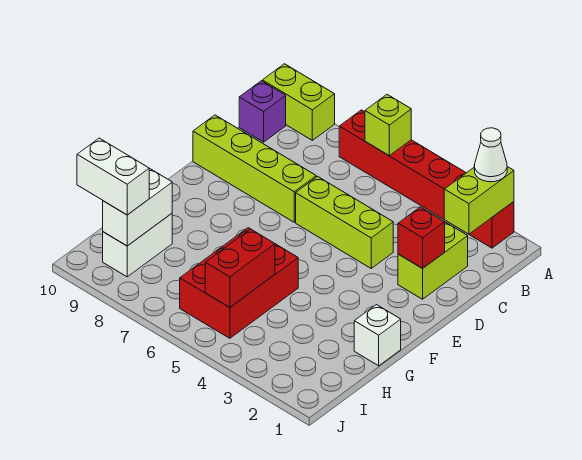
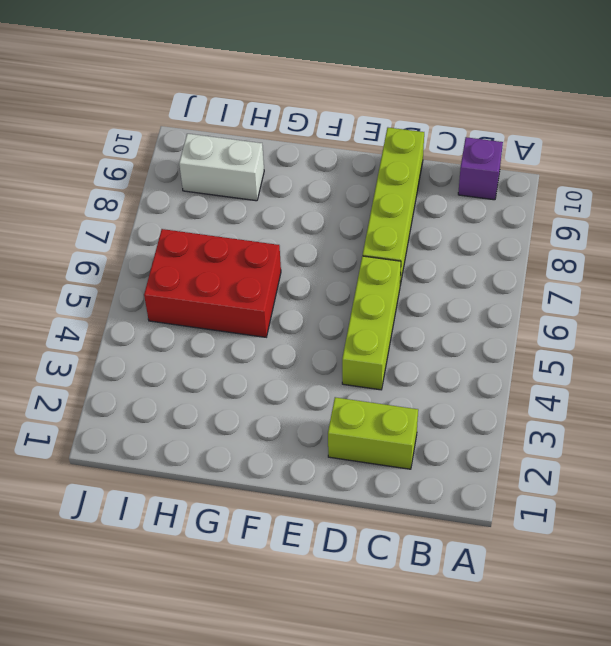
none -> red 1x6 brick [339,110,514,248]
none -> lime 1x2 brick [262,64,335,140]
none -> white 1x1 brick [354,305,401,366]

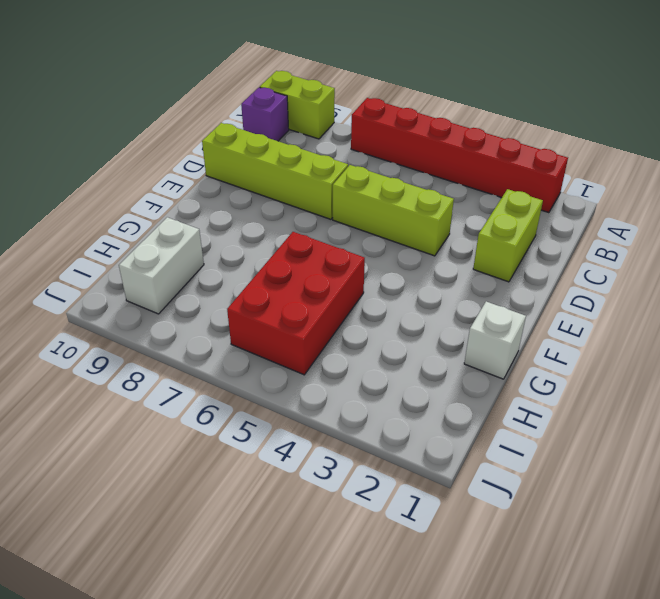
none -> lime 1x2 brick [444,167,514,234]
none -> lime 1x1 brick [365,95,411,156]
none -> red 1x1 brick [398,207,445,268]

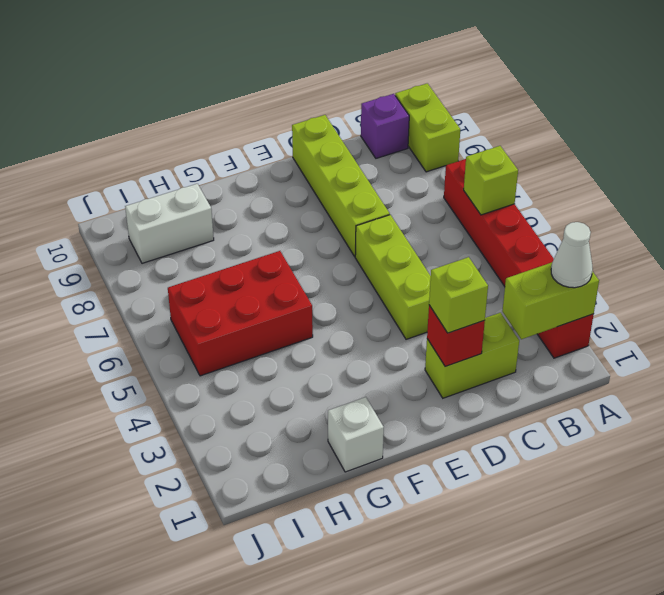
lime 1x1 brick [429,257,488,333] -> none
none -> red 1x2 brick [205,229,275,308]
none -> white 1x2 brick [103,168,172,246]
none -> white 1x2 brick [77,138,149,215]

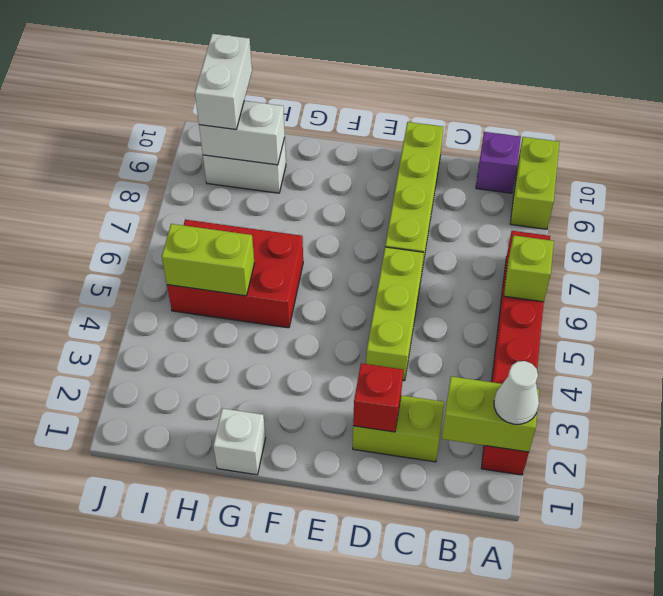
lime 1x2 brick [162,224,254,296] -> red 1x2 brick [205,229,275,308]

